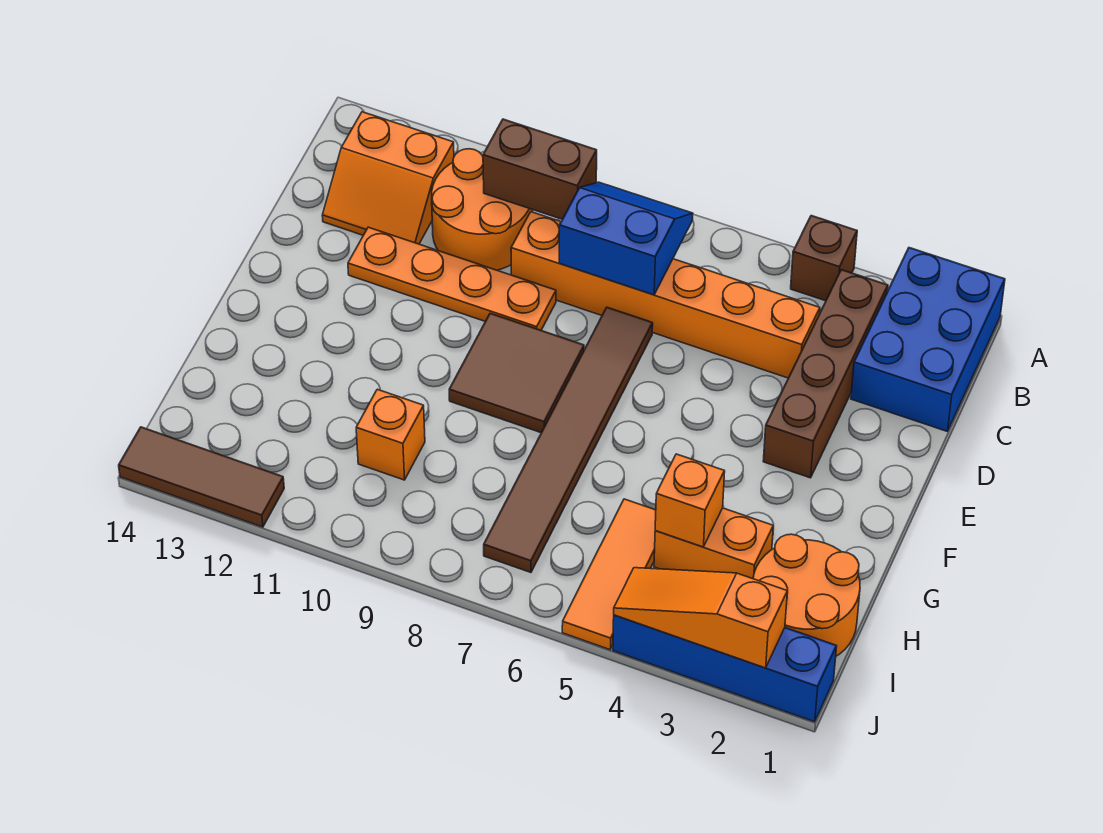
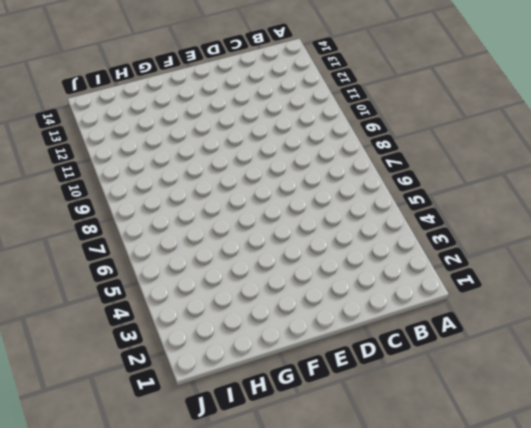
none -> blue 2x3 brick [851,248,1005,431]
none -> brown 1x1 brick [791,216,857,301]
none -> brown 1x4 brick [763,270,888,478]

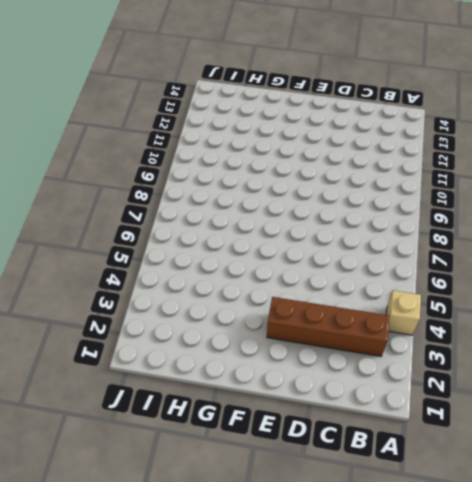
tan 1x1 brick [386,290,421,335] -> brown 1x1 brick [791,216,857,301]
none -> blue 2x3 brick [851,248,1005,431]
none -> orange 2x2 round brick [432,149,533,270]
none -> orange 2x2 slope [322,112,454,244]

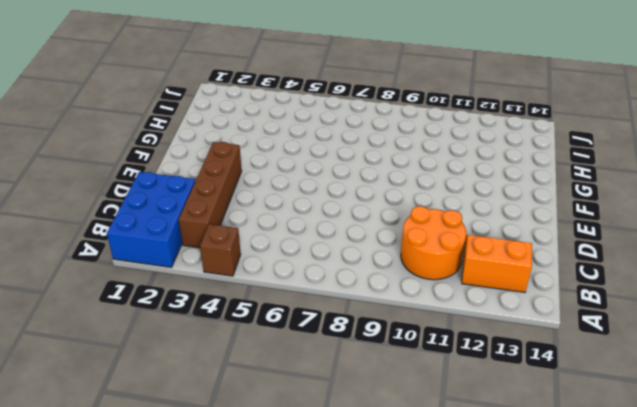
none -> orange 1x6 brick [511,212,820,378]
none -> brown 1x6 tile [484,307,653,573]
none -> orange 1x4 plate [348,227,556,330]

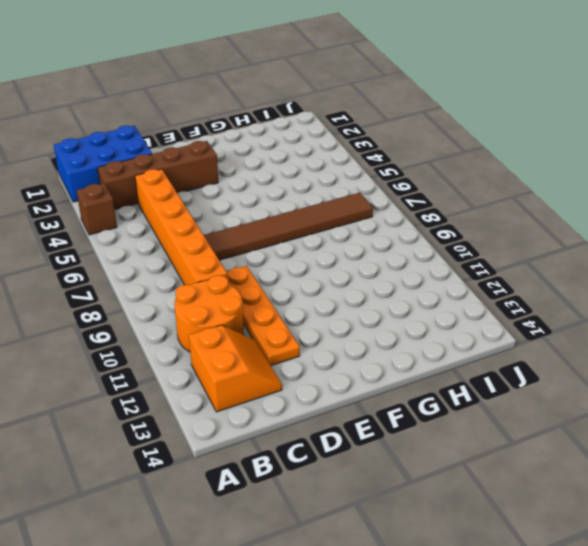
none -> brown 2x2 tile [449,313,584,433]
none -> orange 2x2 round brick [753,534,860,656]
none -> orange 1x2 brick [654,508,773,579]

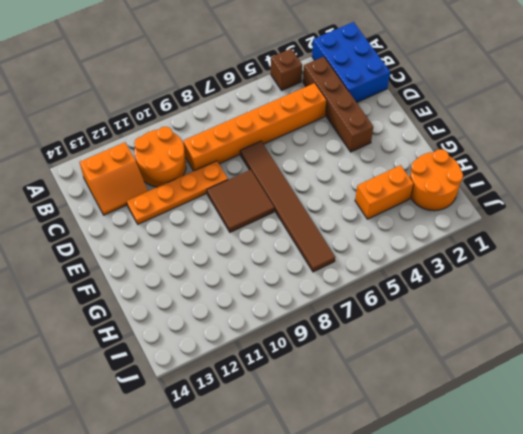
none -> orange 1x3 tile [562,499,656,650]
none -> orange 1x1 brick [356,389,425,480]
none -> blue 1x4 brick [613,615,837,722]

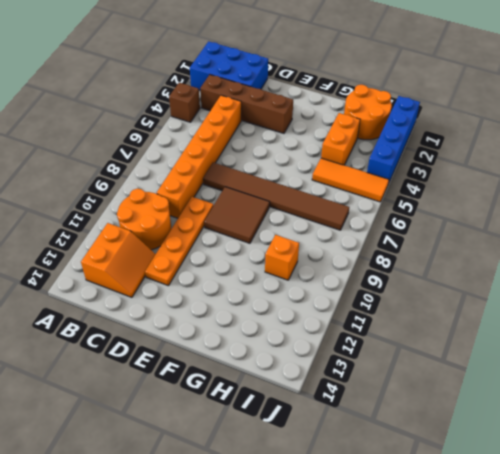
none -> brown 1x3 tile [119,427,284,527]
none -> blue 2x2 slope [559,182,693,295]
none -> brown 1x2 brick [483,119,597,219]

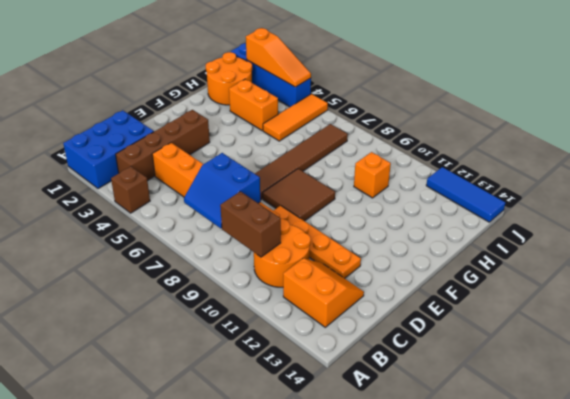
blue 1x3 tile [426,167,505,222] -> brown 1x3 tile [119,427,284,527]
none -> orange 1x1 brick [655,454,725,547]

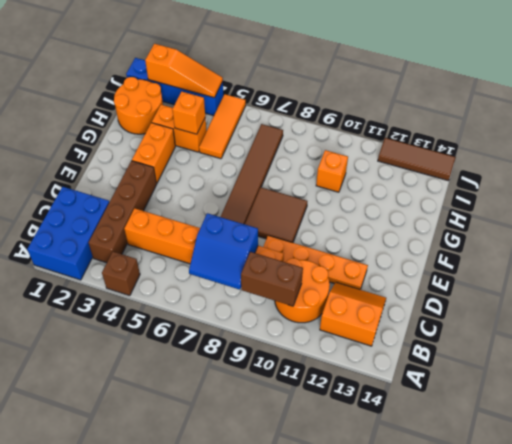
orange 1x2 brick [132,123,175,183] -> none

